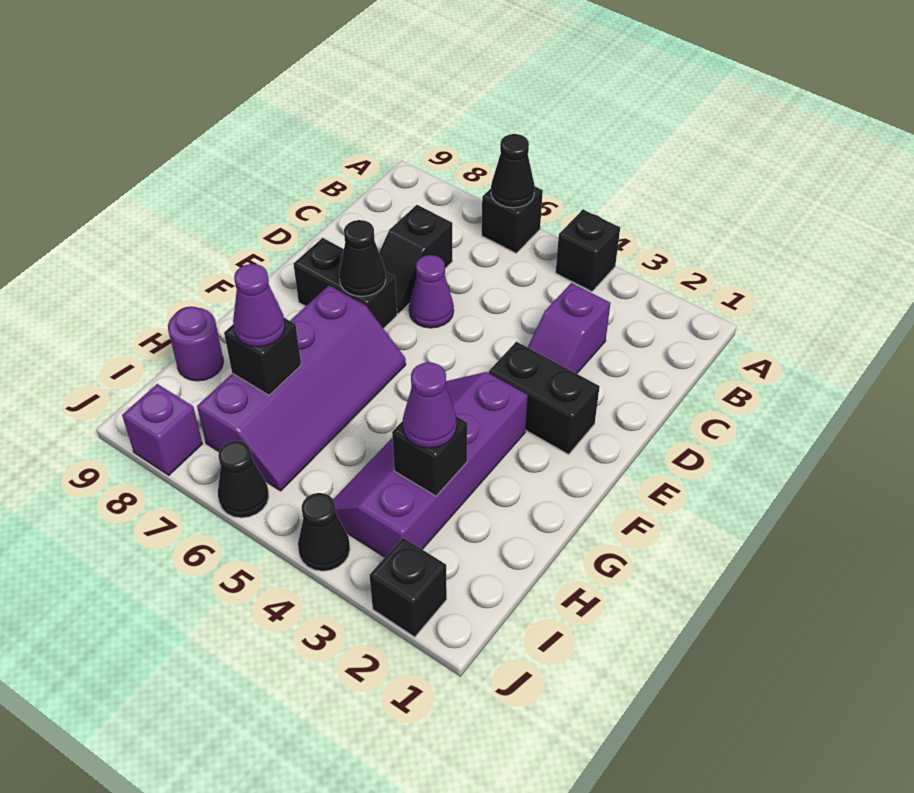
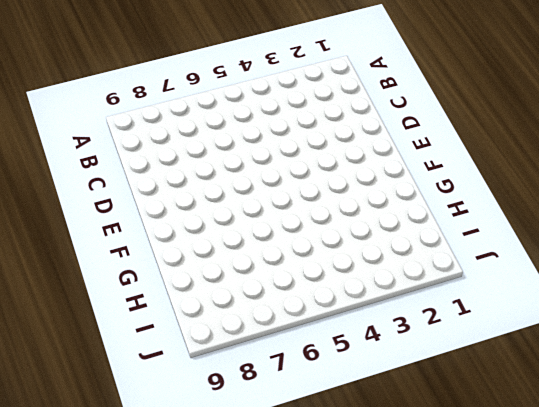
none -> black 1x1 brick [556,210,620,292]
none -> black 1x1 brick [482,187,543,253]
none -> purple 1x2 slope [528,283,610,374]

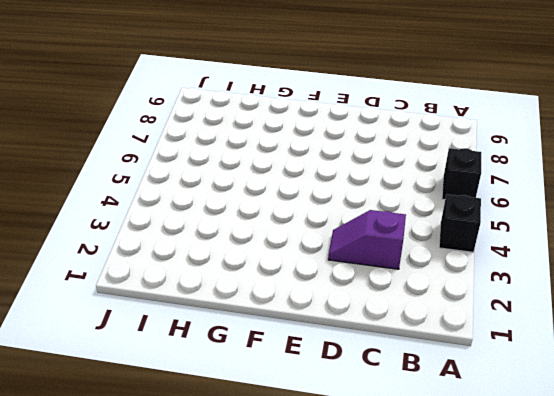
none -> black 1x2 slope [379,205,452,314]
none -> purple 1x1 cone [409,255,454,328]
none -> black 1x2 brick [489,342,600,454]

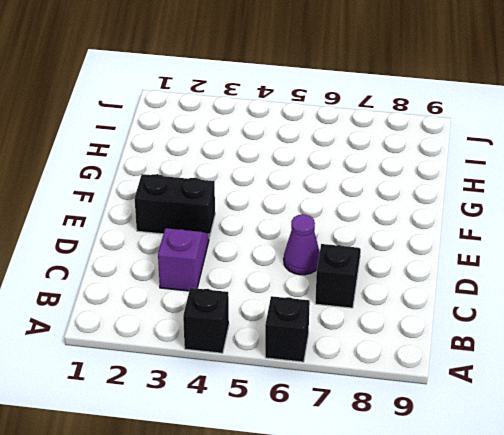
none -> black 1x2 brick [293,238,397,329]
none -> purple 2x4 slope [333,372,528,557]
none -> purple 2x4 slope [197,285,406,491]

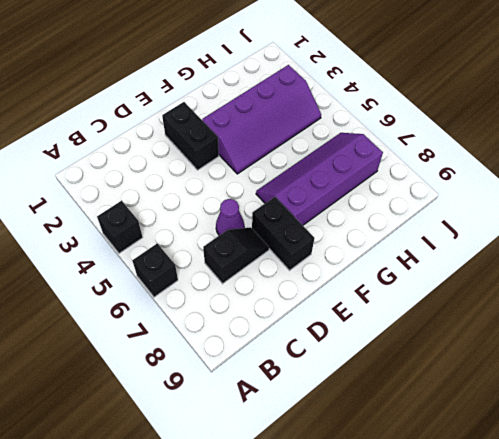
none -> purple 1x2 slope [528,283,610,374]
none -> purple 1x1 round brick [168,307,223,381]
none -> black 1x1 brick [370,538,447,637]

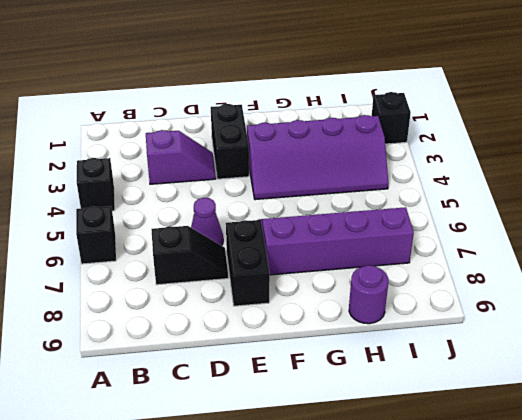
none -> black 1x1 cone [298,493,350,571]
none -> black 1x1 cone [218,441,269,518]
none -> purple 1x1 brick [122,384,202,475]

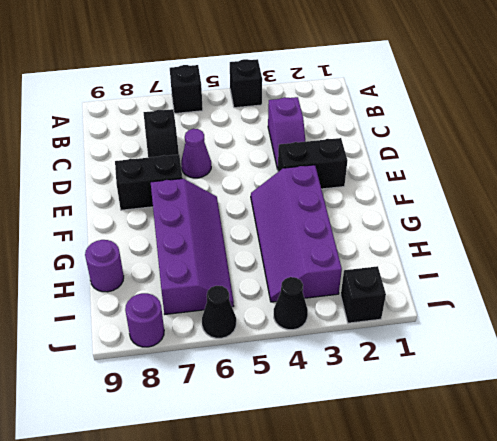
purple 1x1 round brick [125,293,164,347] -> purple 1x1 brick [122,384,202,475]
none -> black 1x1 cone [491,134,535,208]
none -> black 1x1 cone [339,220,386,296]
none -> black 1x1 brick [392,416,467,496]

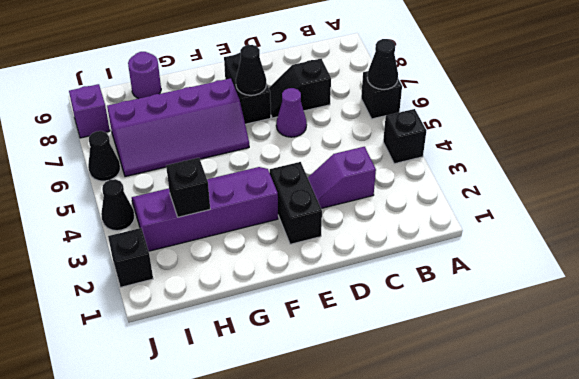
none -> black 1x1 brick [224,318,301,395]
none -> purple 1x1 cone [403,362,457,448]
none -> purple 1x1 cone [233,264,285,347]

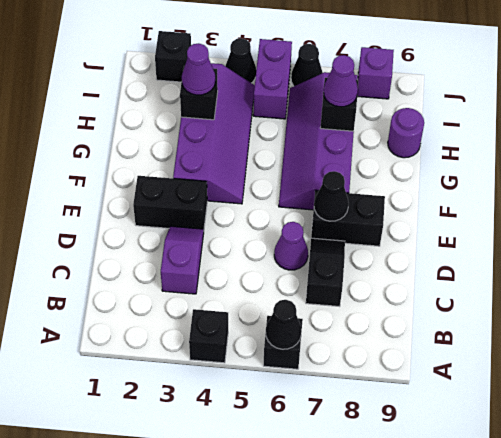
purple 1x2 brick [253,39,292,119] -> none

